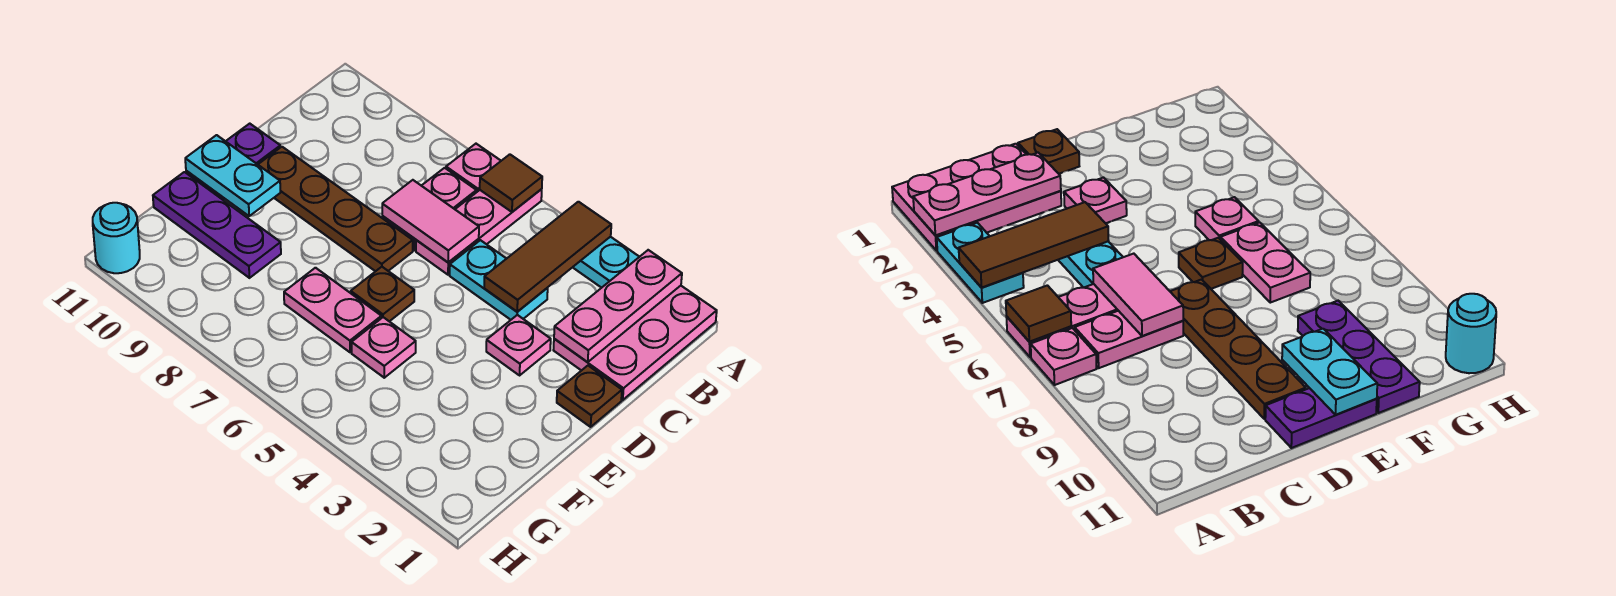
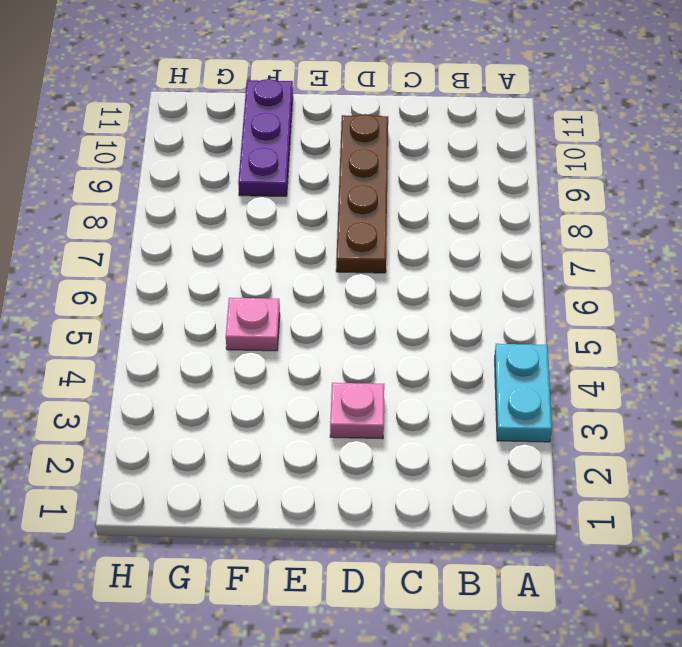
none -> pink 2x3 plate [554,286,717,400]
none -> pink 1x3 plate [416,189,542,275]
none -> pink 1x1 plate [446,144,501,192]

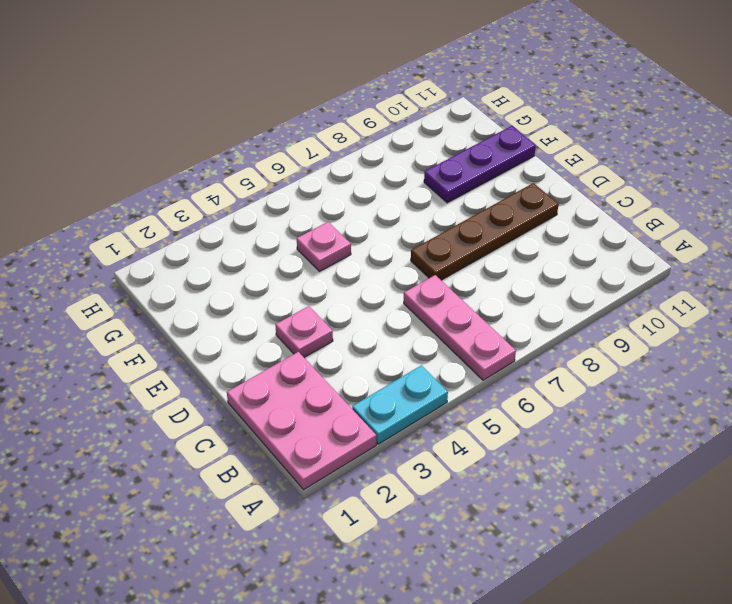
none -> pink 1x1 plate [446,144,501,192]
none -> pink 1x2 plate [382,168,477,250]
none -> cyan 1x2 plate [450,240,548,320]

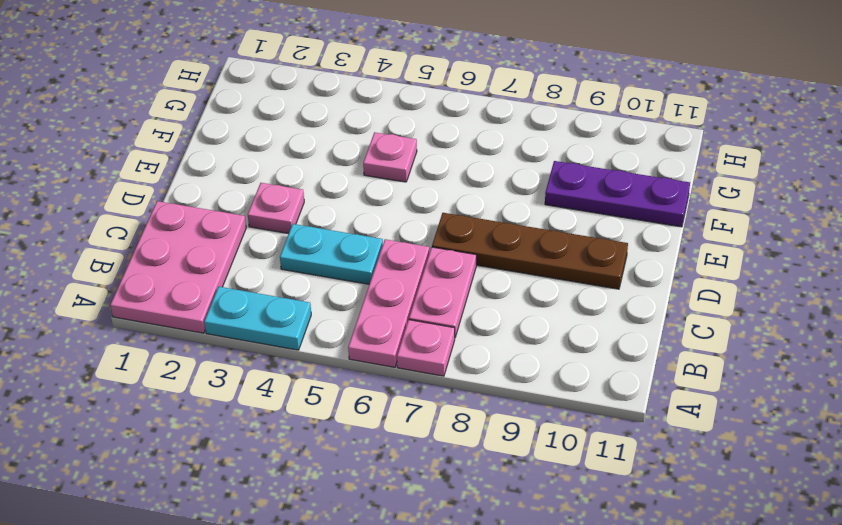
none -> brown 1x1 plate [557,366,622,427]
none -> purple 1x2 plate [186,124,280,200]
none -> brown 1x1 plate [351,267,414,321]

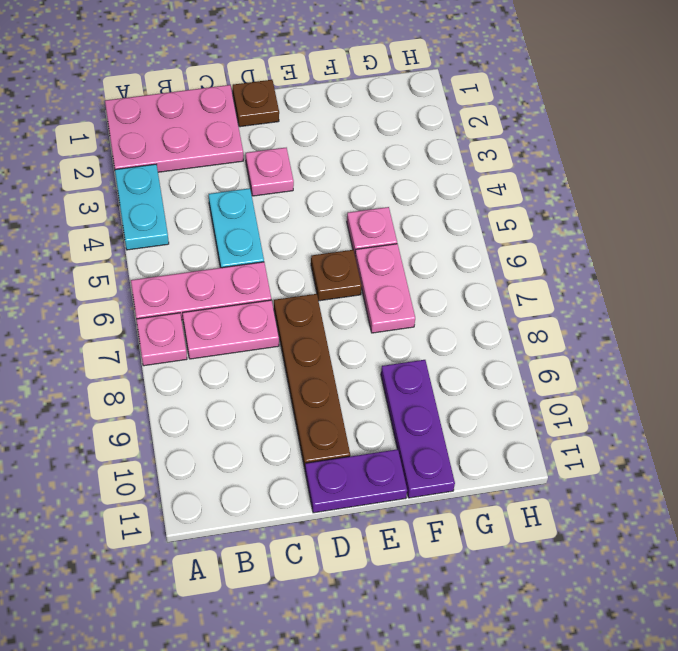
none -> cyan 1x1 round brick [93,203,140,273]
none -> pink 1x3 plate [554,250,682,362]
none -> brown 1x3 tile [484,202,611,312]

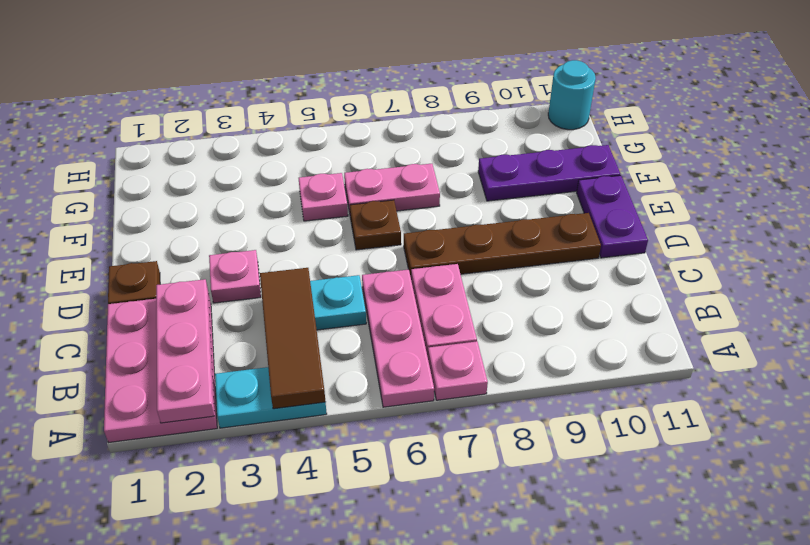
none -> brown 1x1 tile [480,154,542,212]
none -> pink 1x2 tile [382,180,479,262]
none -> cyan 1x2 plate [185,135,280,216]

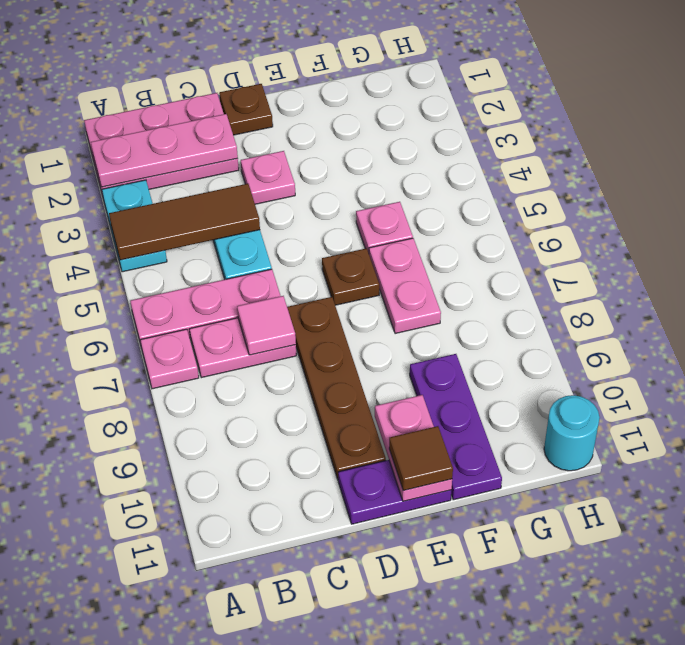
pink 1x1 tile [237,296,296,355] -> pink 1x2 tile [382,180,479,262]
pink 1x2 plate [375,395,452,501] -> cyan 1x2 plate [185,135,280,216]
brown 1x1 tile [389,426,453,491] -> brown 1x1 tile moved to [480,154,542,212]

